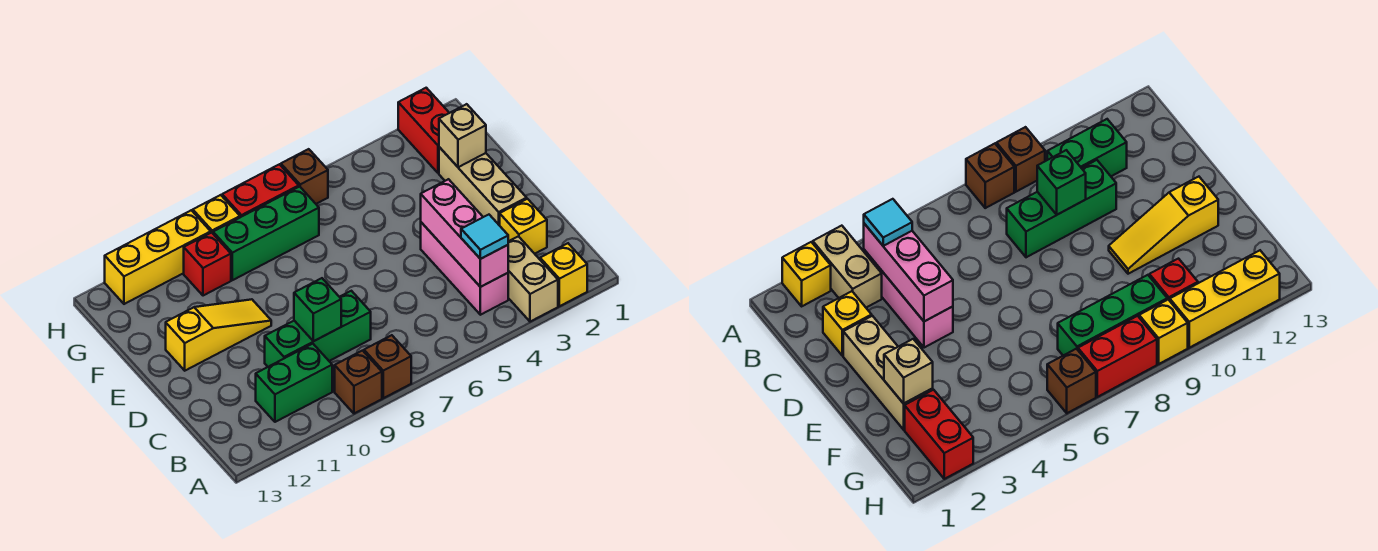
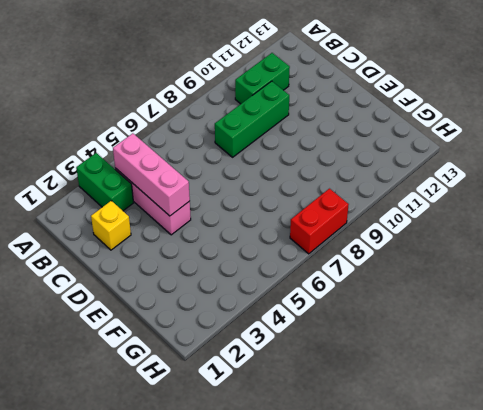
green 1x2 brick [76,153,133,211] -> tan 1x2 brick [508,236,558,322]
none -> yellow 1x1 brick [540,243,587,306]
none -> brown 1x1 brick [364,335,411,398]
none -> brown 1x1 brick [335,351,382,414]

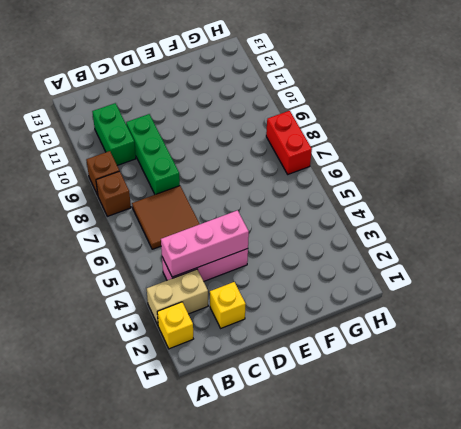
brown 2x2 tile [132,186,199,249] -> none
none -> tan 1x3 brick [439,147,527,226]
none -> yellow 1x3 slope [166,299,271,371]
none -> red 1x2 brick [398,88,449,173]

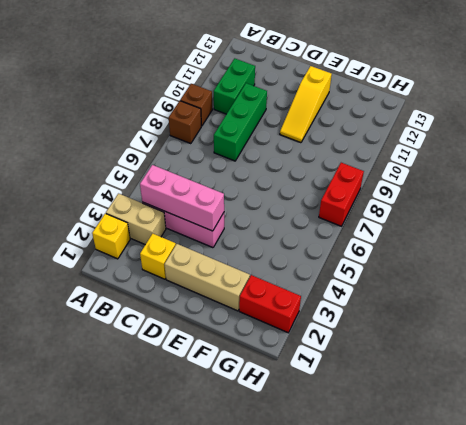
none -> green 1x3 brick [213,187,319,280]
none -> red 1x1 brick [184,233,231,296]
none -> brown 1x1 brick [281,149,328,204]

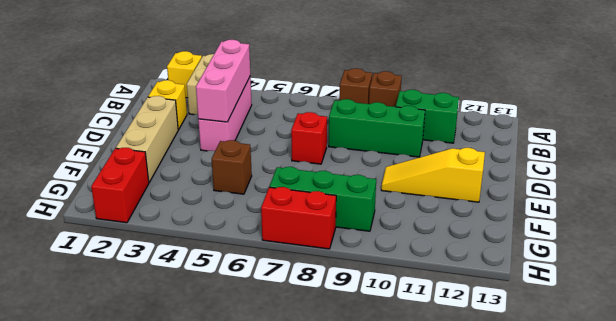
red 1x1 brick [291,112,327,164] -> red 1x1 brick moved to [184,233,231,296]
brown 1x1 brick [212,140,252,194] -> brown 1x1 brick moved to [281,149,328,204]
none -> yellow 1x1 brick [193,195,240,233]
none -> yellow 1x3 brick [105,210,211,304]
none -> green 1x1 brick [294,278,341,341]

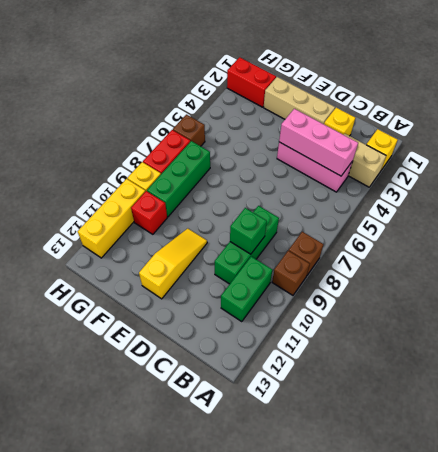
none -> tan 1x1 brick [439,104,486,167]
none -> cyan 1x1 tile [461,215,508,259]

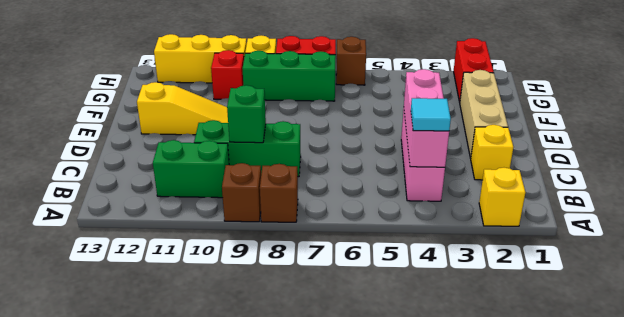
none -> tan 1x2 brick [508,236,558,322]
none -> tan 1x1 brick [439,104,486,167]

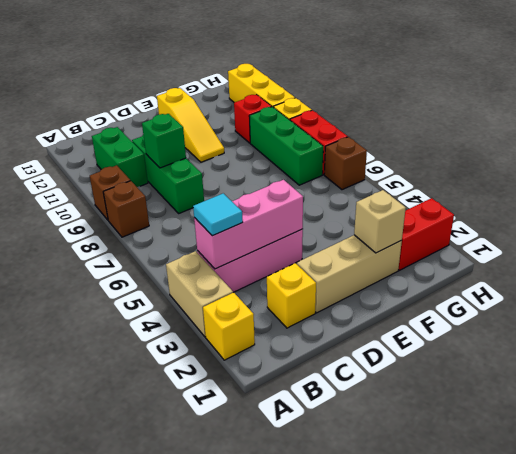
tan 1x2 brick [166,251,233,337] -> tan 1x2 brick turned to [508,236,558,322]

